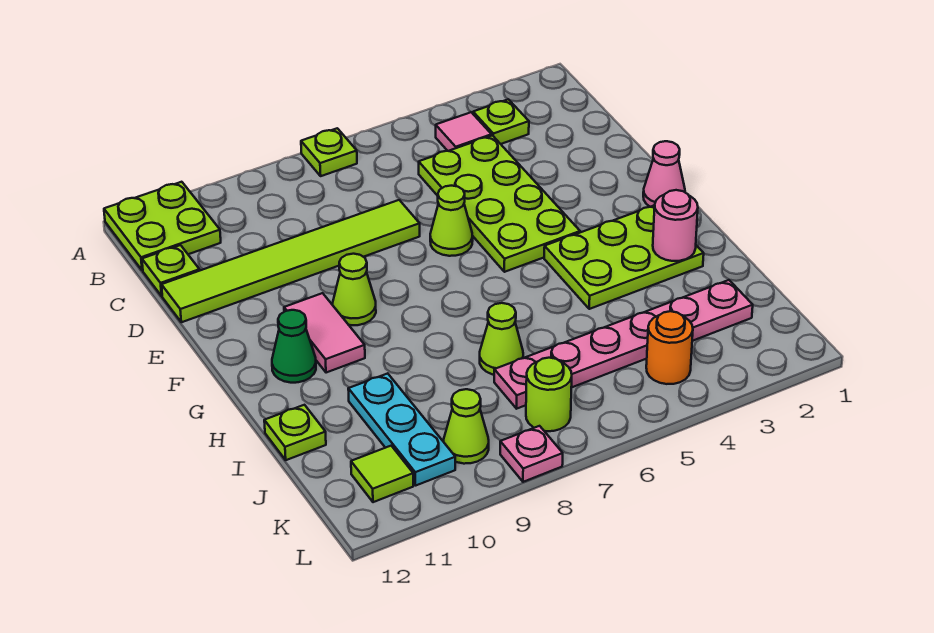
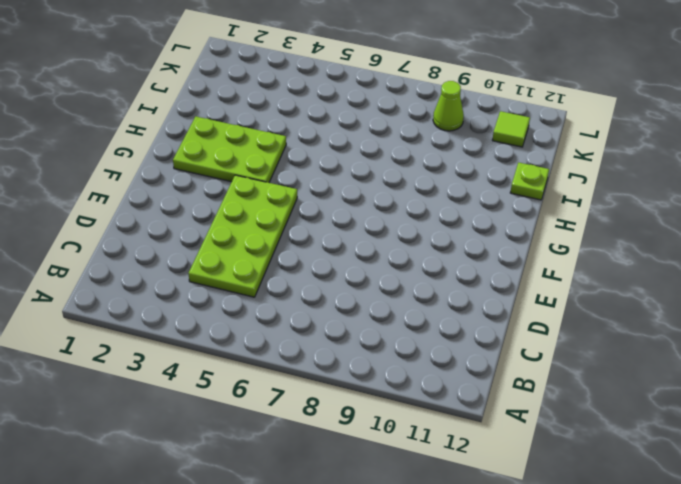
none -> lime 1x1 plate [301,128,357,176]
none -> lime 2x2 plate [104,182,221,271]
none -> lime 1x1 plate [473,99,529,144]

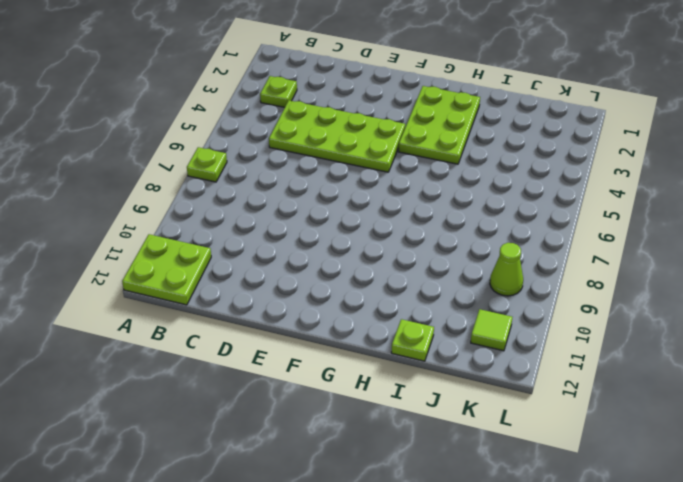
none -> pink 1x1 tile [436,112,492,151]
none -> lime 1x1 plate [142,245,200,296]
none -> lime 1x6 tile [162,200,420,322]

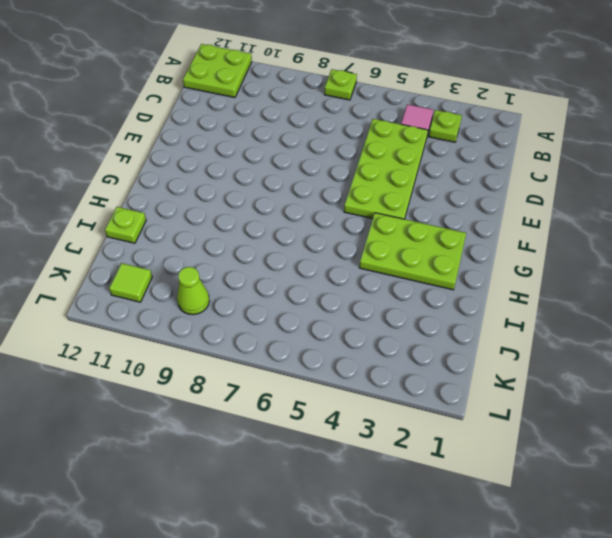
none -> lime 1x1 plate [142,245,200,296]
none -> lime 1x6 tile [162,200,420,322]
none -> lime 1x1 cone [430,186,473,256]

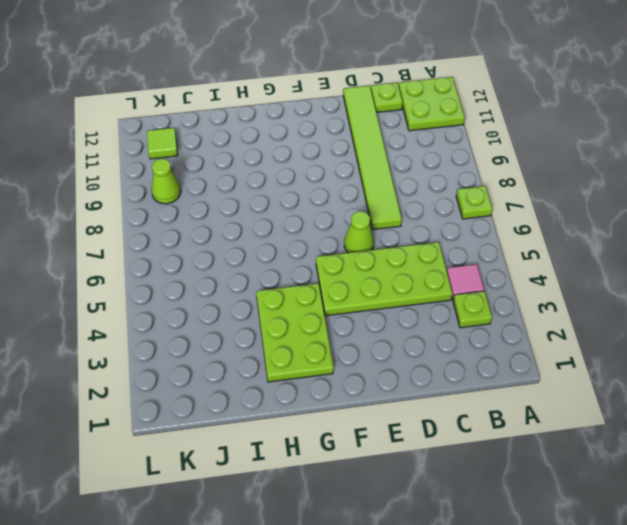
none -> pink 1x1 cone [643,141,685,207]
none -> lime 1x1 cone [333,254,376,325]
none -> pink 1x2 tile [284,293,365,373]

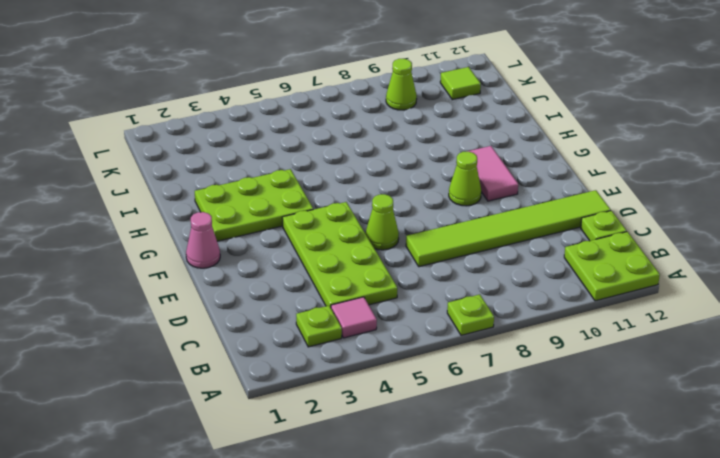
none -> green 1x1 cone [272,310,316,383]
none -> lime 1x1 cone [480,303,523,375]
none -> cyan 1x3 plate [348,373,455,486]

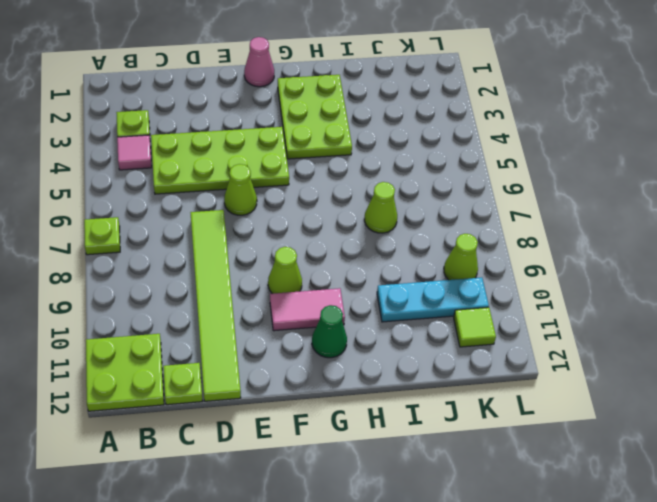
none -> lime 1x1 plate [264,405,326,460]
none -> pink 1x6 plate [494,280,753,409]
none -> orange 1x1 round brick [646,311,693,384]

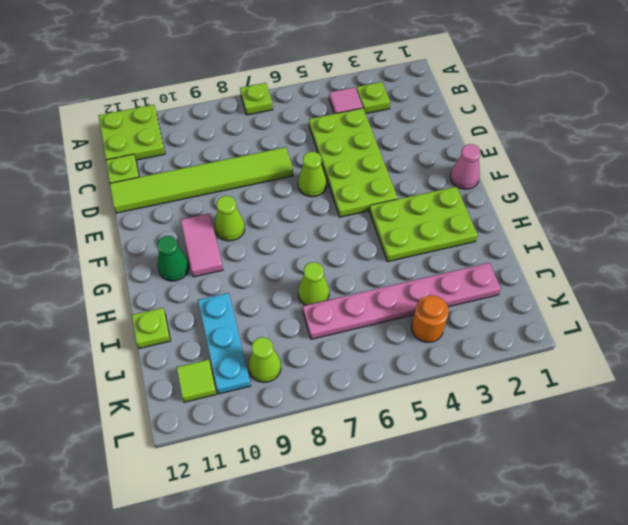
none -> lime 1x1 round brick [526,358,572,431]
none -> pink 1x1 plate [500,426,563,482]
none -> pink 1x1 round brick [653,190,698,261]

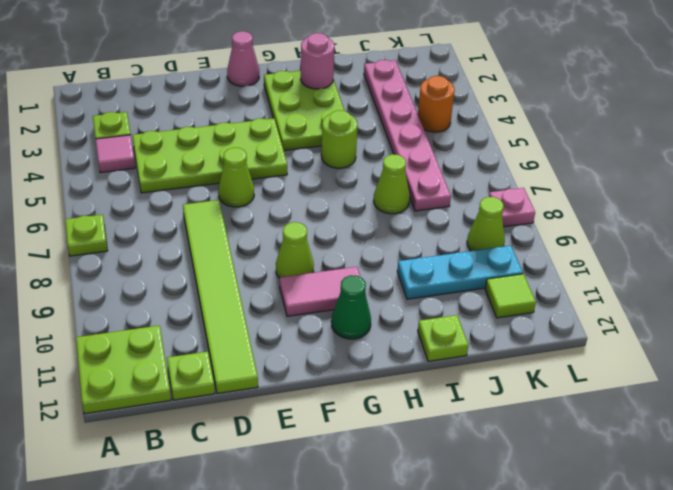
lime 1x1 round brick [321,110,358,168] -> lime 1x1 round brick moved to [526,358,572,431]

